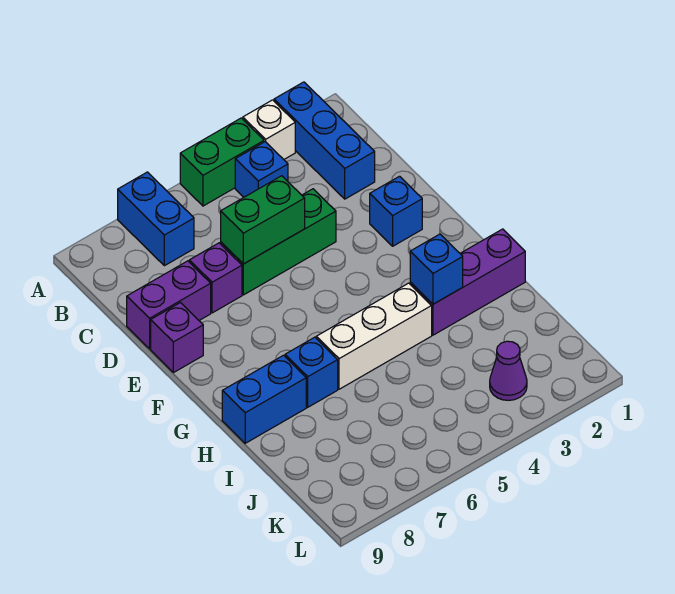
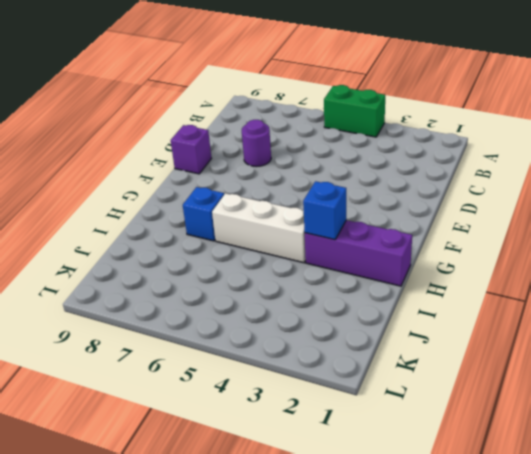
purple 1x1 round brick [242,120,271,167] -> purple 1x1 brick [189,243,242,313]
none -> blue 1x3 brick [274,82,375,199]
none -> white 1x1 brick [243,100,295,159]
none -> blue 1x2 brick [118,172,194,266]

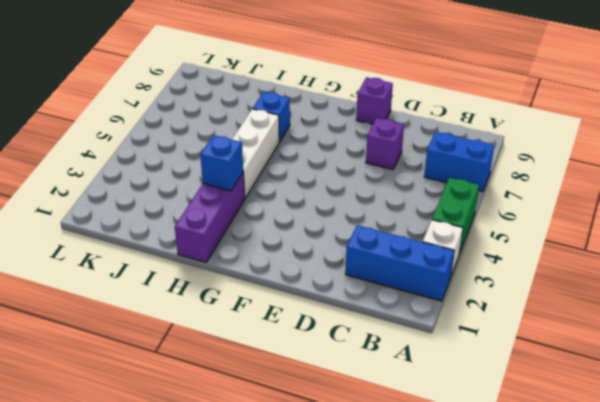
none -> blue 1x1 brick [235,142,288,197]
none -> green 1x3 brick [221,189,336,295]
none -> purple 1x2 brick [127,261,211,349]

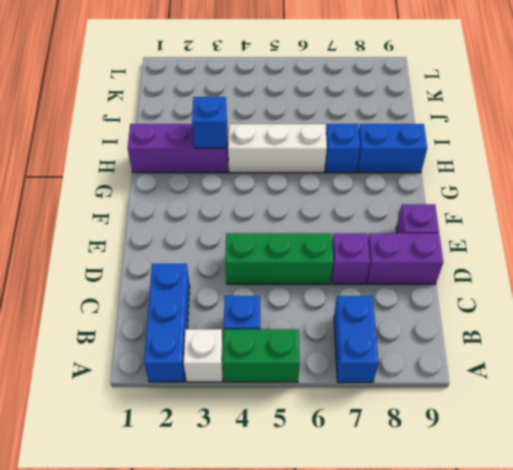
none -> blue 1x1 brick [370,176,422,246]
none -> purple 1x1 cone [490,341,527,400]
none -> green 1x2 brick [221,176,305,264]

